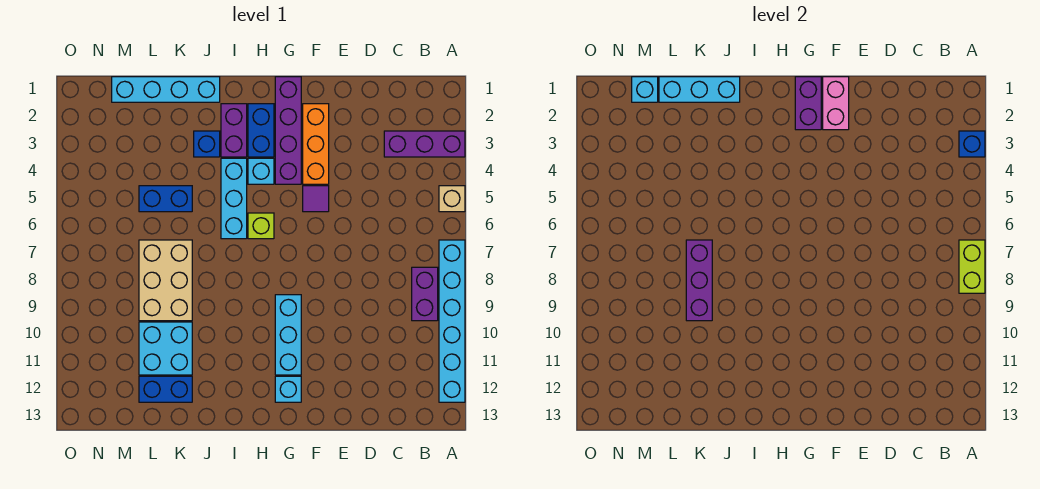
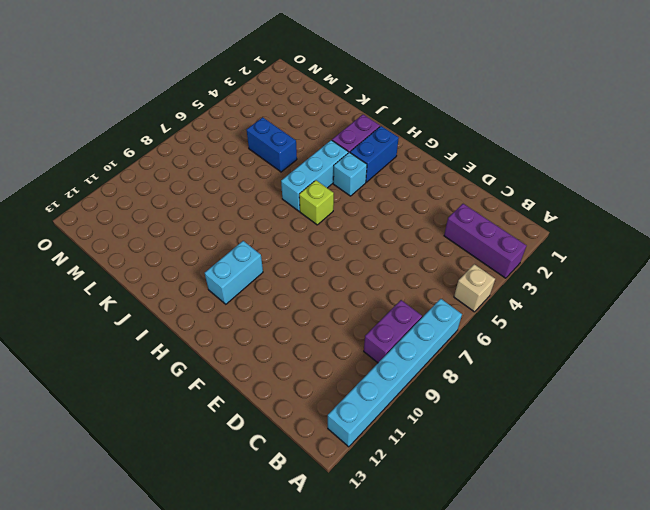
cyan 1x2 brick [205,241,263,304] -> none
none -> orange 1x3 brick [303,104,329,184]
none -> purple 1x1 tile [303,186,329,212]
none -> purple 1x4 brick [275,77,301,184]

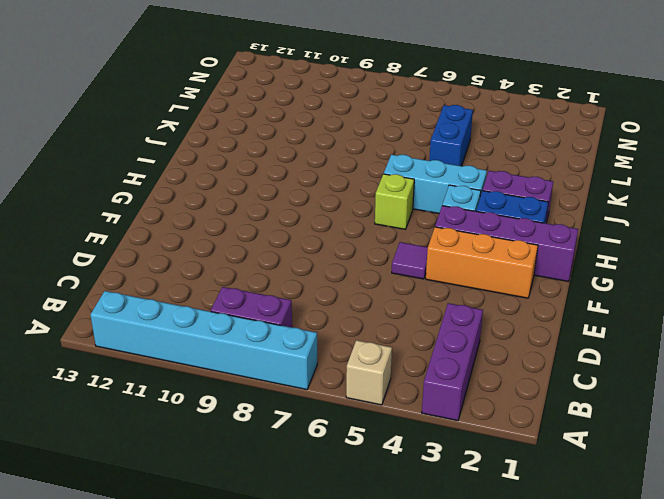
none -> cyan 1x3 brick [275,295,301,375]
none -> cyan 1x1 brick [275,376,301,402]
none -> cyan 1x4 brick [112,77,220,102]

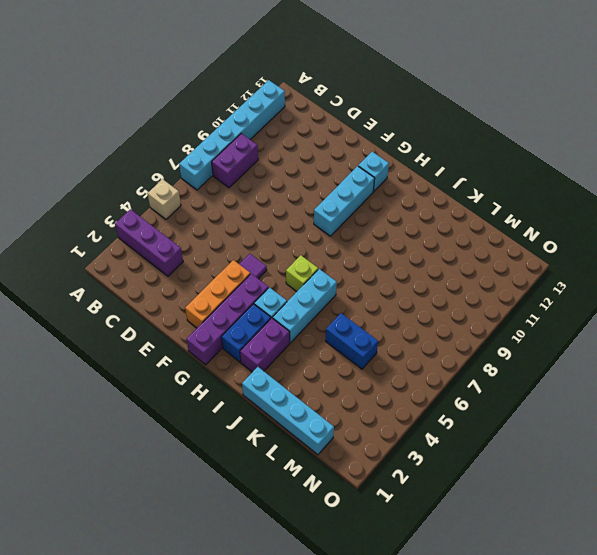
none -> blue 1x1 brick [194,131,220,157]
none -> tan 2x3 brick [139,240,192,321]
none -> cyan 2x2 brick [139,322,192,375]

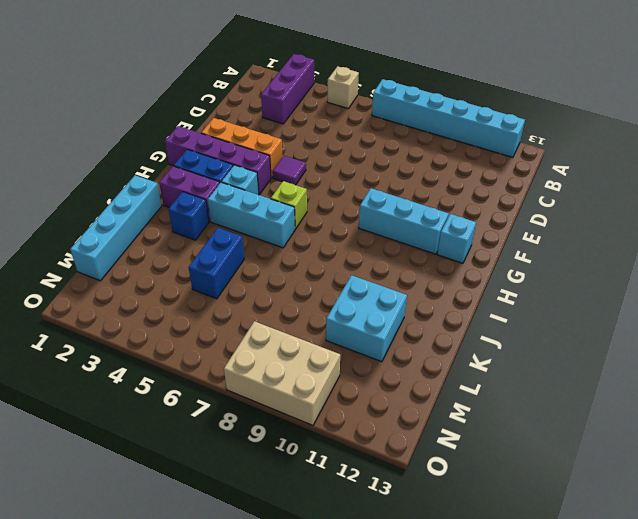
tan 2x3 brick [224,321,340,425] -> tan 2x3 brick moved to [139,240,192,321]
none -> purple 1x2 brick [412,267,438,321]
none -> blue 1x2 brick [139,376,192,402]
none -> blue 1x1 brick [959,131,985,157]

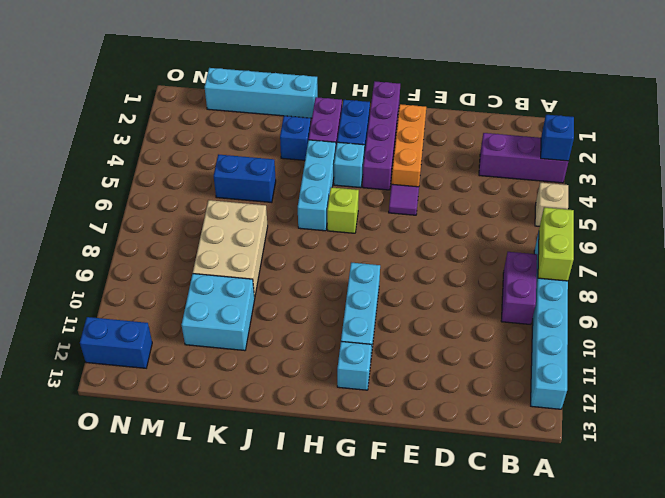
blue 1x2 brick [80,317,152,368] -> blue 1x2 brick moved to [139,376,192,402]
none -> pink 1x2 brick [823,77,849,130]
none -> purple 1x2 brick [795,77,821,130]
none -> cyan 1x3 brick [659,77,740,102]

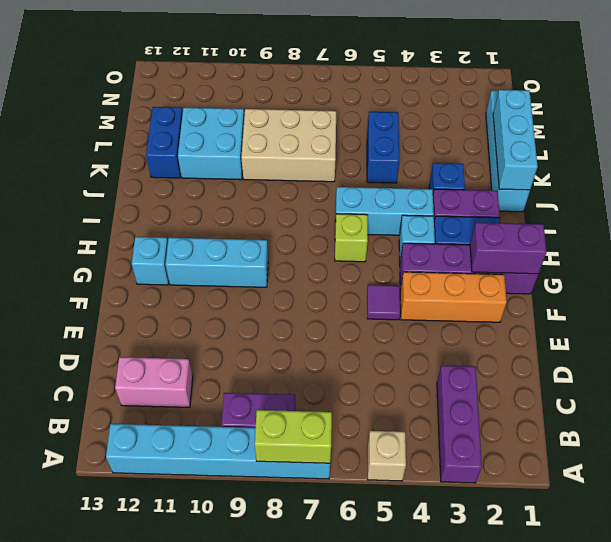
pink 1x2 brick [115,357,193,408] -> pink 1x2 brick moved to [823,77,849,130]
none -> blue 1x1 brick [959,131,985,157]
none -> purple 1x3 brick [686,240,712,321]
none -> cyan 1x1 brick [632,77,658,102]

